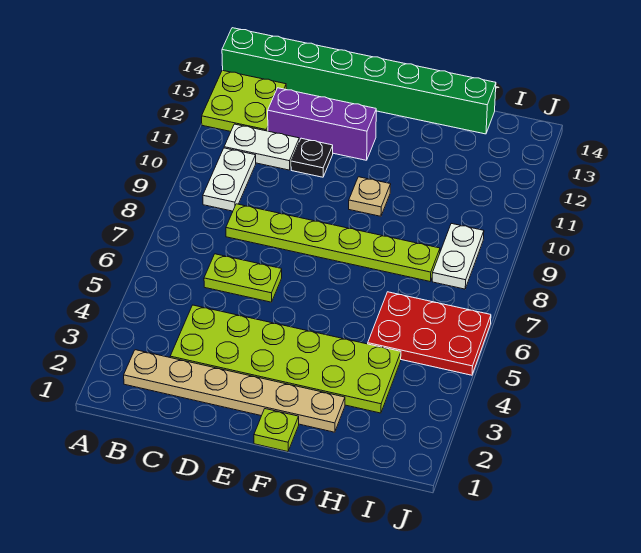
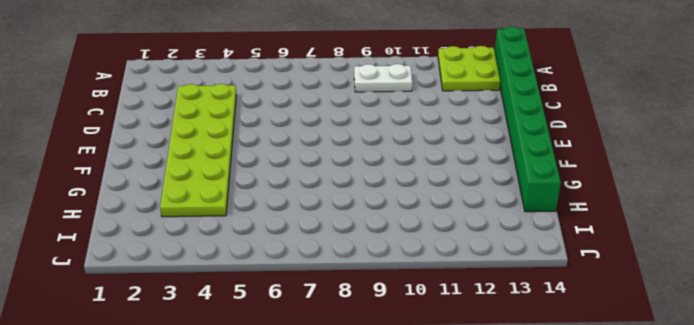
none -> tan 1x6 plate [124,350,345,432]
none -> white 1x2 plate [224,124,299,170]
none -> lime 1x2 plate [204,254,282,302]

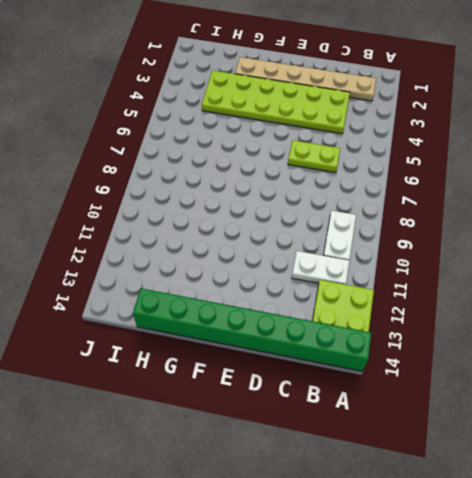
none -> lime 1x6 plate [226,204,440,281]
none -> purple 1x3 brick [268,88,376,160]
none -> black 1x1 plate [291,138,333,177]

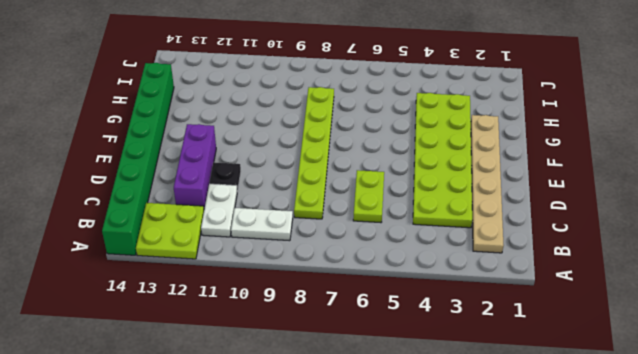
none -> lime 1x1 plate [254,409,299,452]
none -> tan 1x1 plate [349,177,391,216]
none -> red 2x3 plate [368,292,491,375]

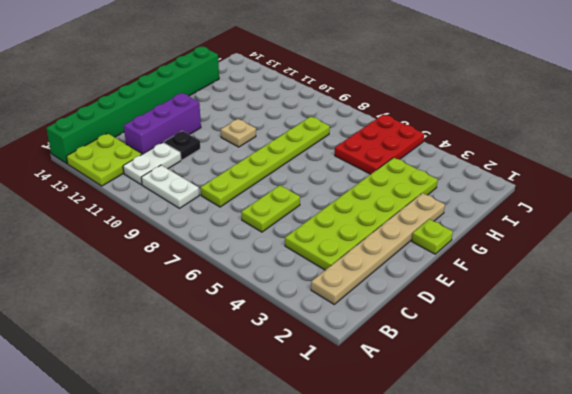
none -> white 1x2 plate [432,223,484,289]

